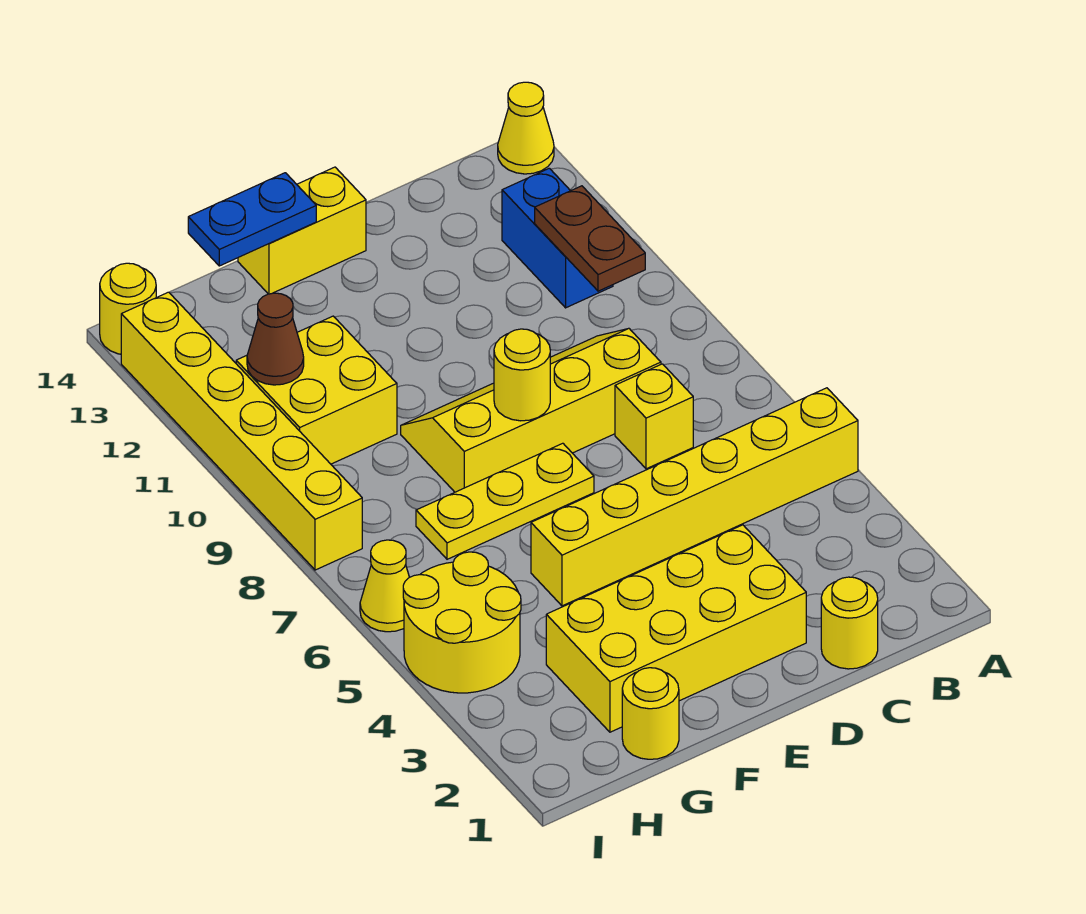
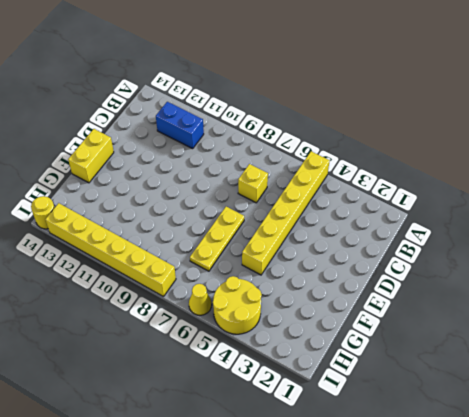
none -> yellow 1x1 cone [498,82,554,174]
none -> yellow 1x1 round brick [821,577,878,669]
none -> yellow 2x4 slope [401,328,661,492]

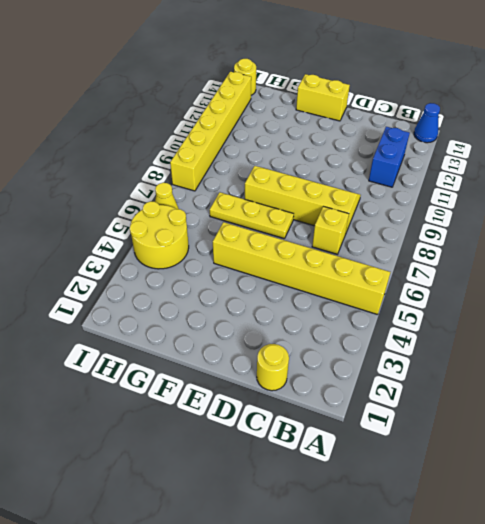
blue 1x1 cone [414,103,440,143] -> yellow 1x1 cone [498,82,554,174]
none -> yellow 2x4 brick [546,525,806,732]
none -> yellow 1x1 round brick [622,668,679,759]
none -> yellow 2x2 brick [236,316,397,464]

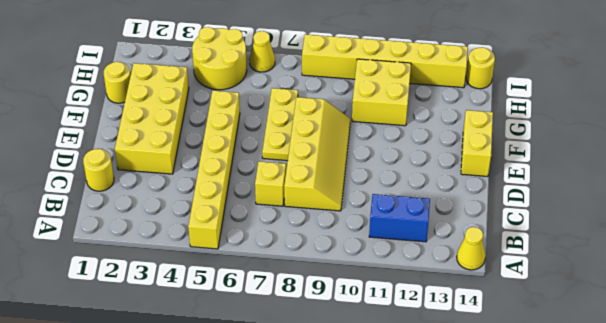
none -> brown 1x2 plate [535,186,645,291]
none -> yellow 1x1 round brick [494,329,550,421]
none -> blue 1x2 plate [188,173,316,266]

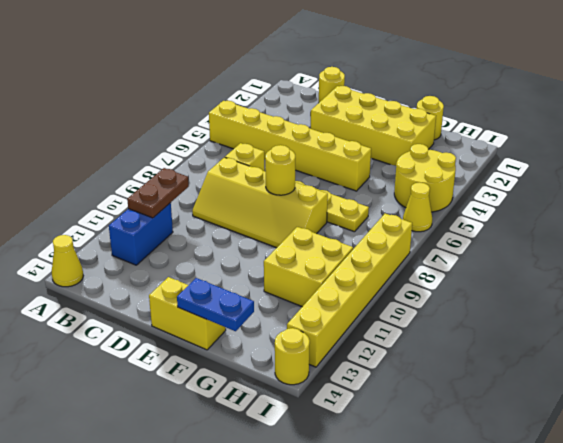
none -> brown 1x1 cone [247,293,304,385]

